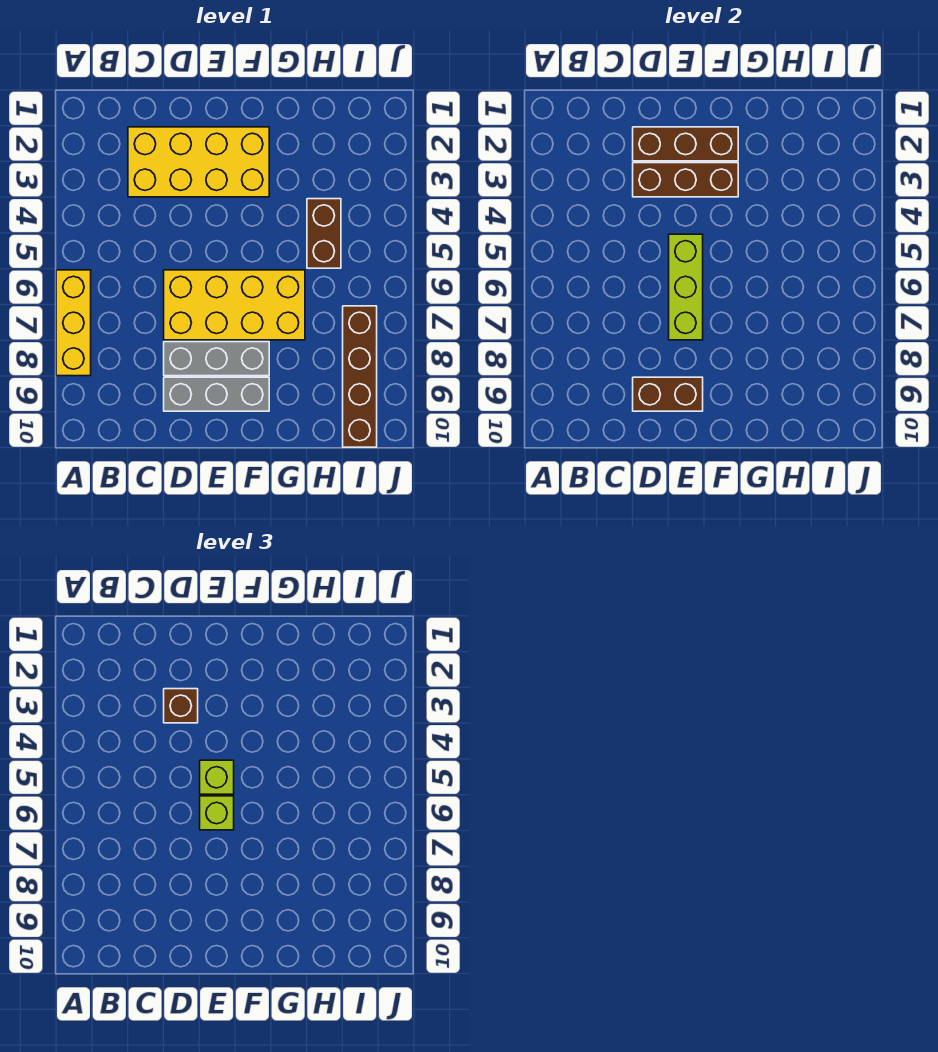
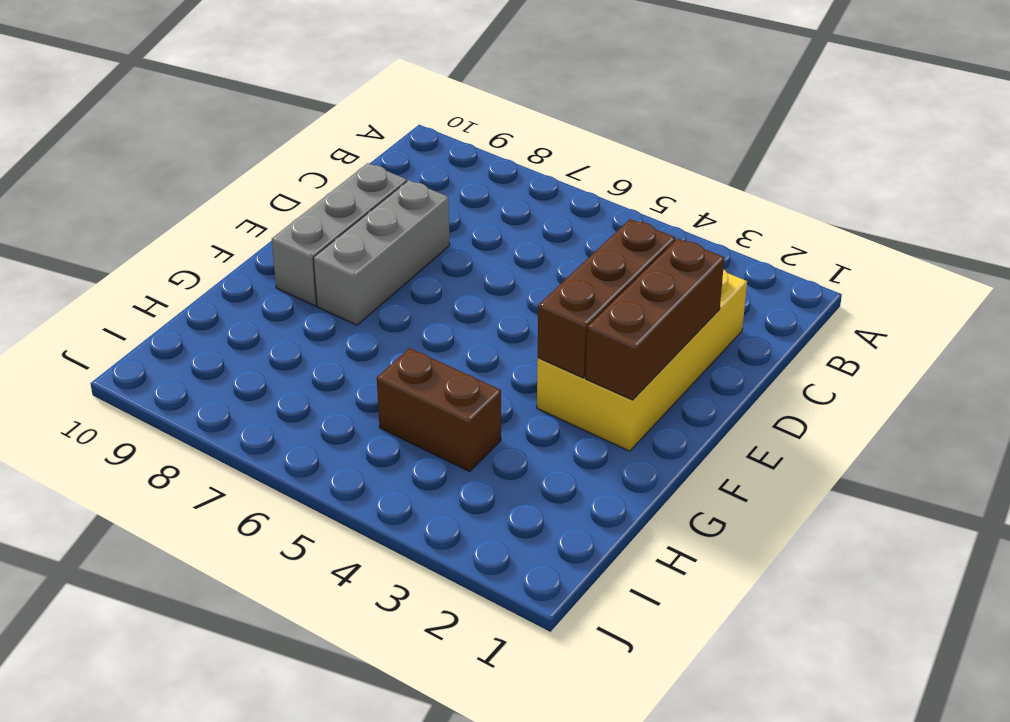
none -> yellow 1x3 brick [56,270,91,376]
none -> yellow 2x4 brick [164,270,305,340]
none -> brown 1x4 brick [343,306,377,447]

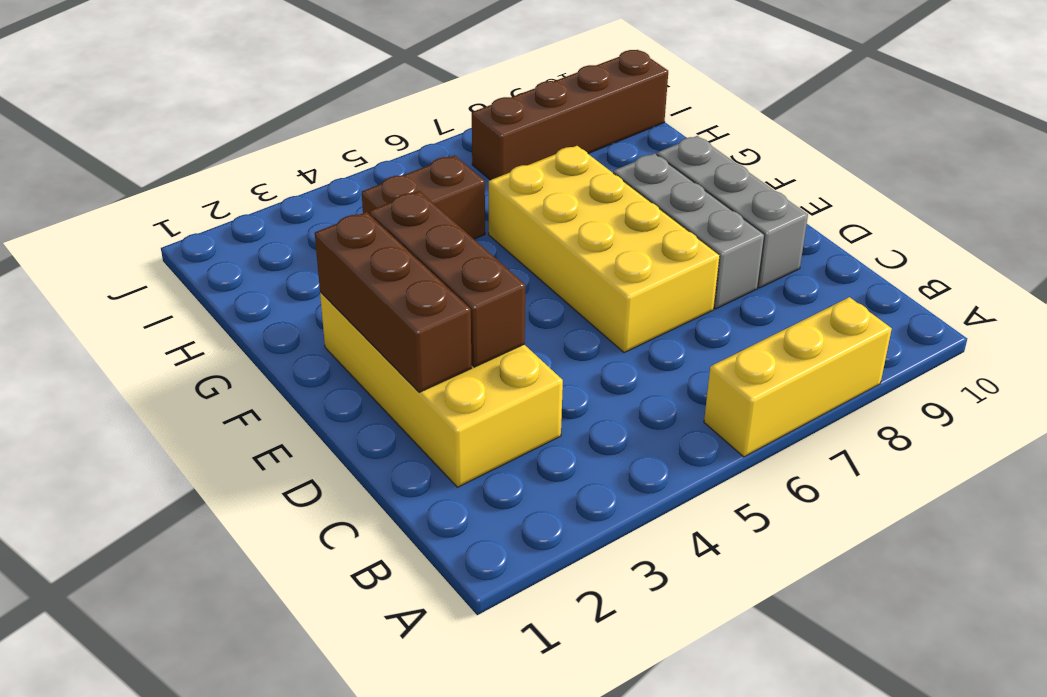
none -> brown 1x2 brick [633,377,703,411]
none -> lime 1x3 brick [669,234,703,340]
none -> brown 1x1 brick [164,689,198,723]

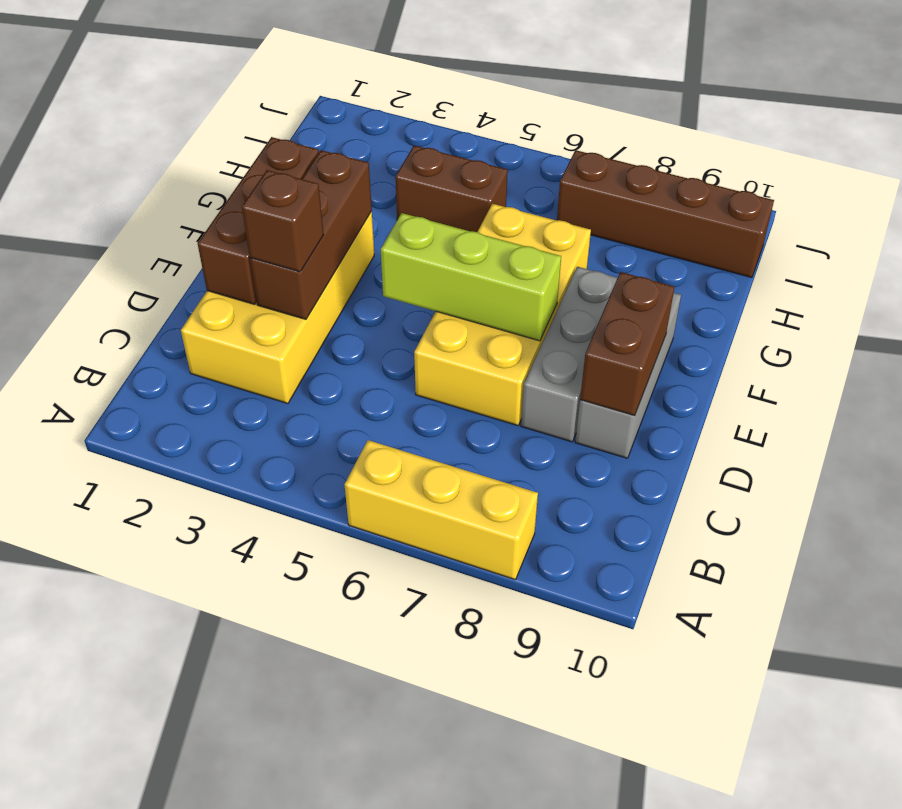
none -> lime 1x1 brick [200,760,234,794]
none -> lime 1x1 brick [200,796,234,830]

